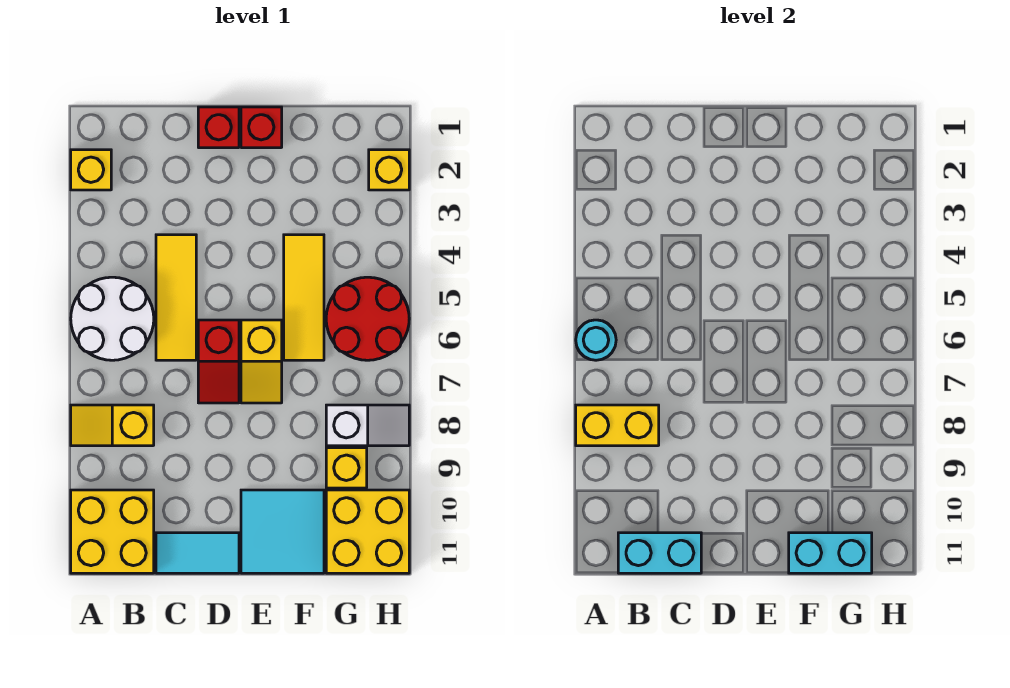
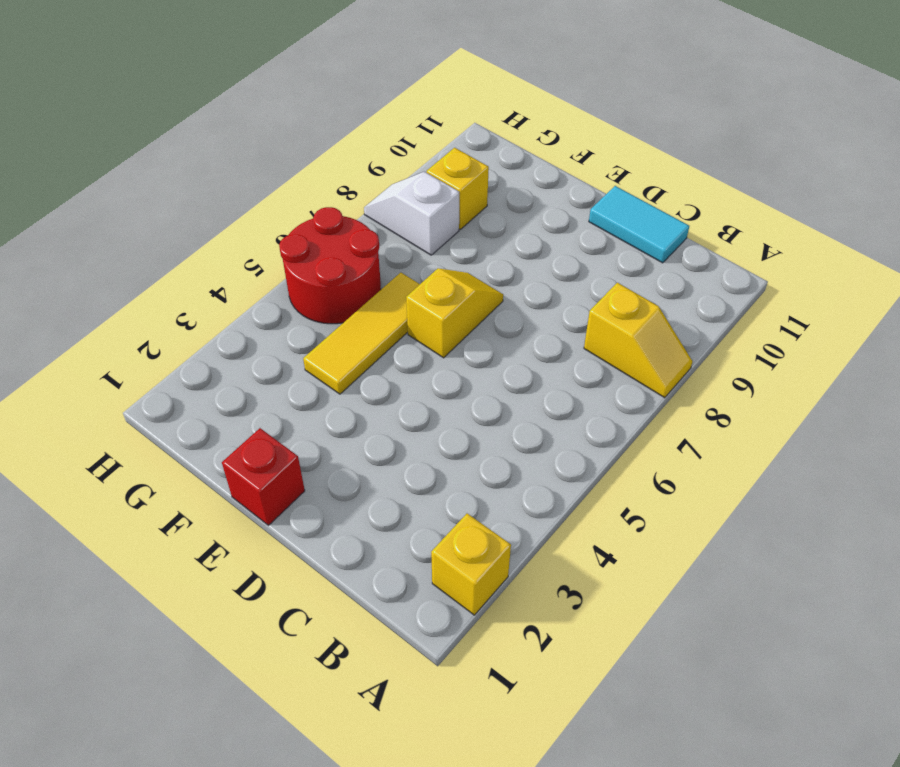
none -> white 2x2 round brick [71,277,154,360]
none -> yellow 2x2 brick [71,490,154,573]
none -> yellow 1x3 tile [156,235,196,360]

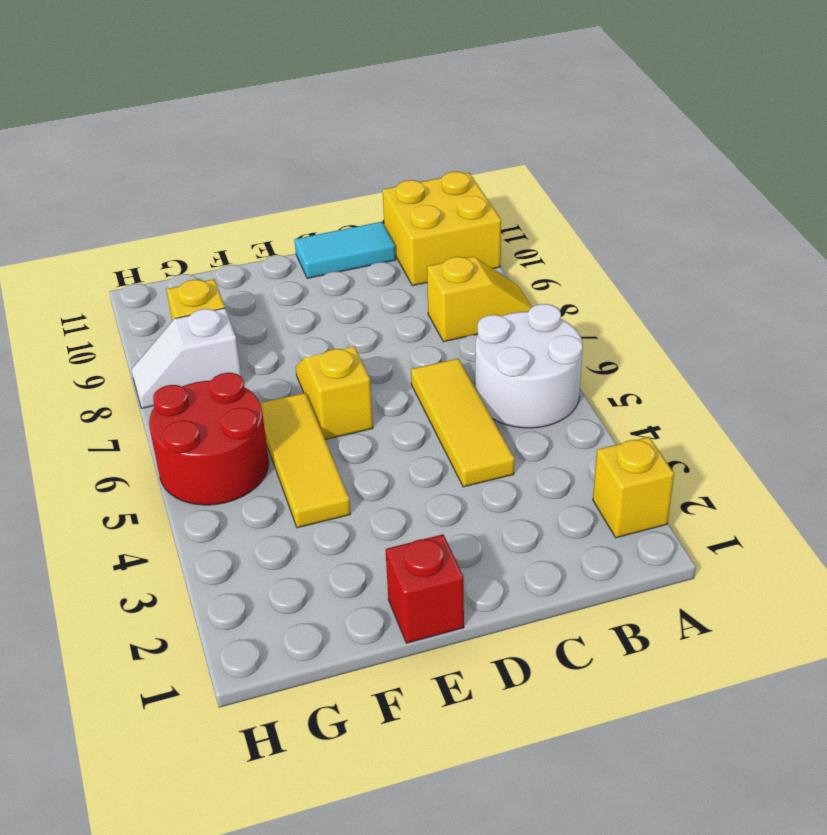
none -> red 1x1 brick [198,107,239,148]
none -> red 1x2 slope [198,320,239,403]
none -> cyan 2x2 tile [241,490,324,573]

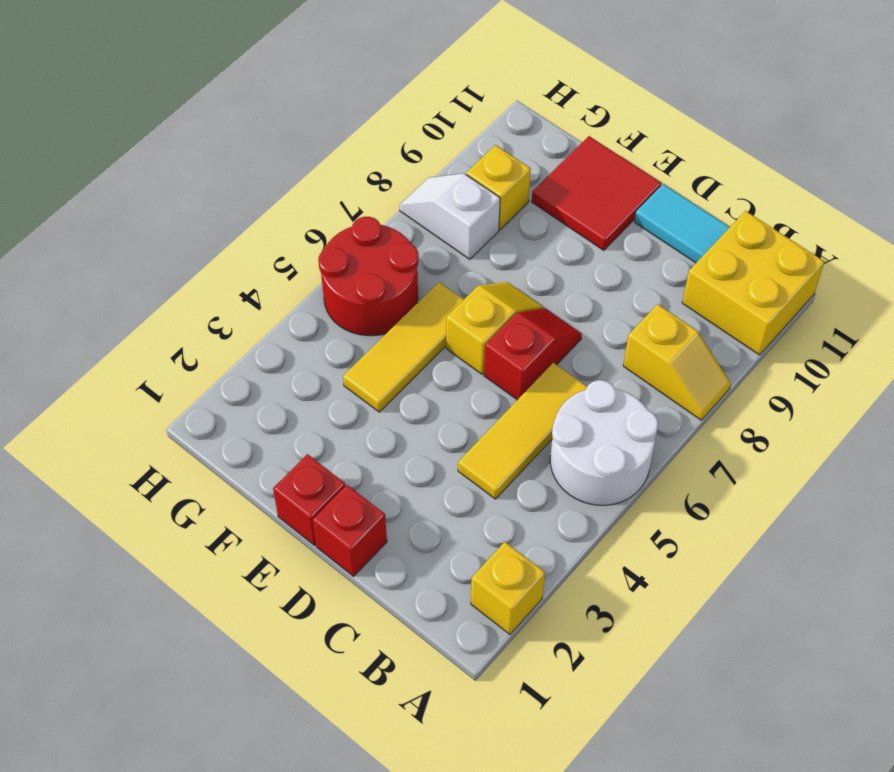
red 2x2 tile [532,136,661,250] -> cyan 2x2 tile [241,490,324,573]
none -> yellow 2x2 brick [326,490,409,573]
none -> yellow 1x1 brick [369,150,409,190]
none -> cyan 1x1 round brick [576,320,616,360]

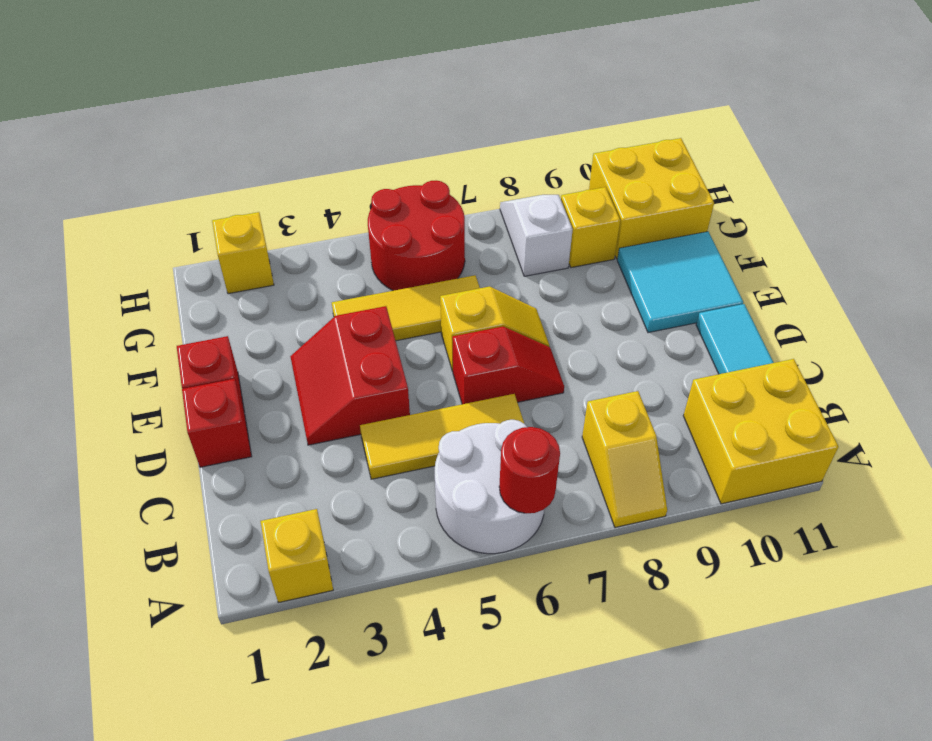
red 1x1 round brick [499,427,560,513] -> cyan 1x1 round brick [576,320,616,360]
red 2x2 slope [290,306,410,445] -> none
none -> yellow 1x2 brick [576,405,659,446]
none -> cyan 1x2 brick [618,533,701,573]
none -> cyan 1x2 brick [789,533,872,573]

